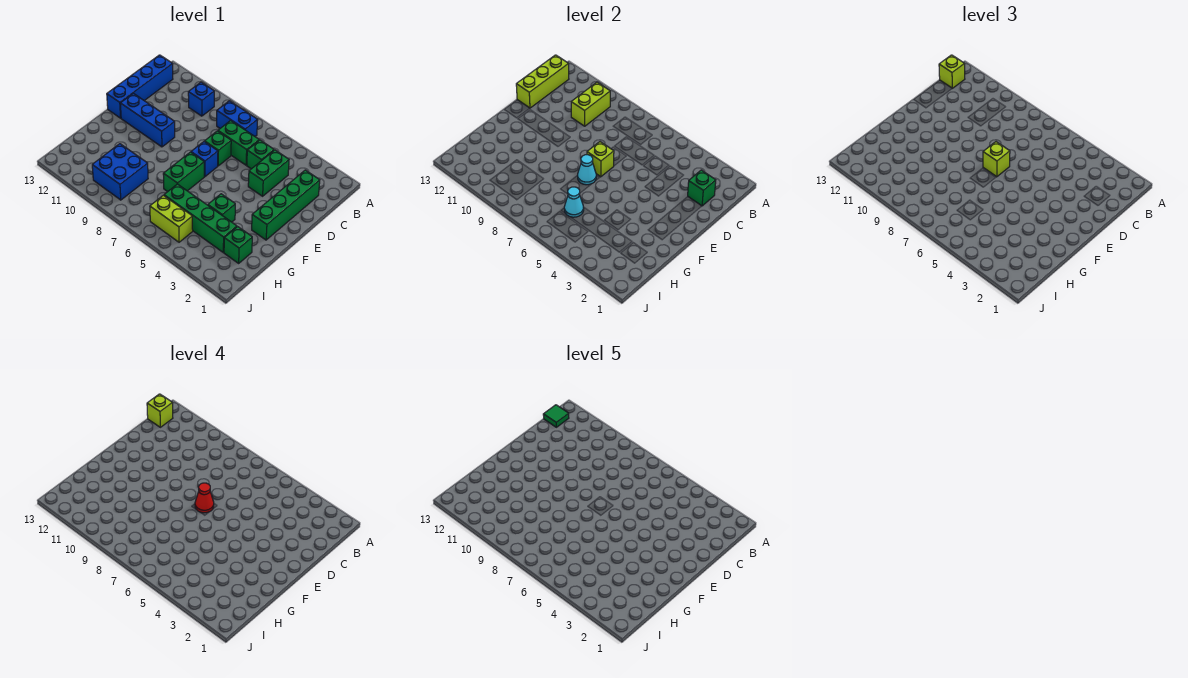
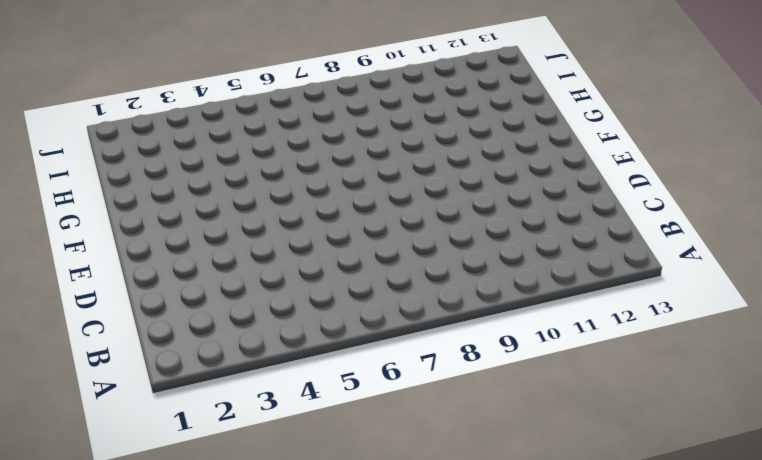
none -> blue 1x2 brick [217,101,258,136]
none -> blue 1x1 brick [188,82,214,116]
none -> blue 1x4 brick [107,55,173,118]

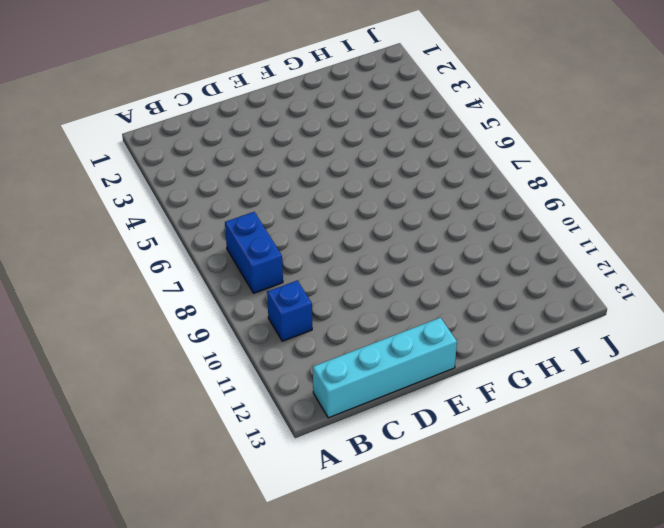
cyan 1x4 brick [313,318,457,418] -> blue 1x4 brick [107,55,173,118]
none -> green 1x4 brick [252,170,320,240]
none -> green 1x2 brick [248,150,289,196]
none -> green 1x1 brick [247,140,274,169]

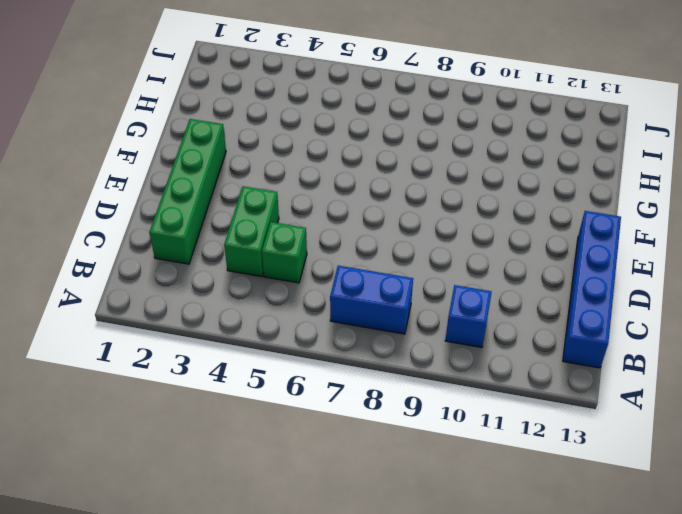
none -> green 1x2 brick [218,121,259,165]
none -> green 1x1 brick [205,131,231,166]
none -> blue 1x1 brick [191,142,218,177]

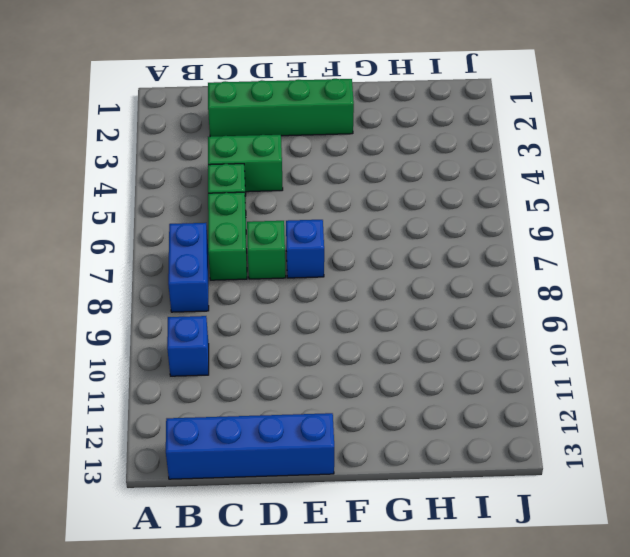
none -> blue 1x3 brick [120,93,175,147]
none -> green 1x2 brick [163,152,204,192]
none -> green 1x1 brick [208,194,235,222]

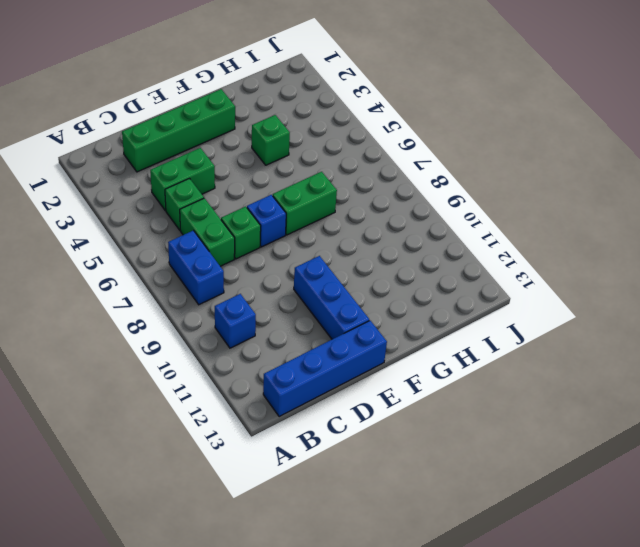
none -> green 1x1 brick [224,227,252,263]
none -> green 1x4 brick [164,184,237,252]
none -> blue 2x2 brick [92,144,148,200]

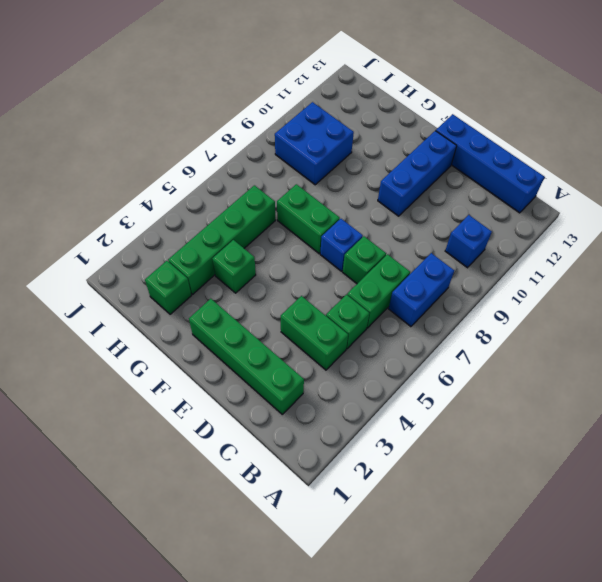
none -> lime 1x2 brick [150,195,193,242]
none -> lime 1x2 brick [571,82,610,126]
none -> lime 1x3 brick [516,55,569,108]

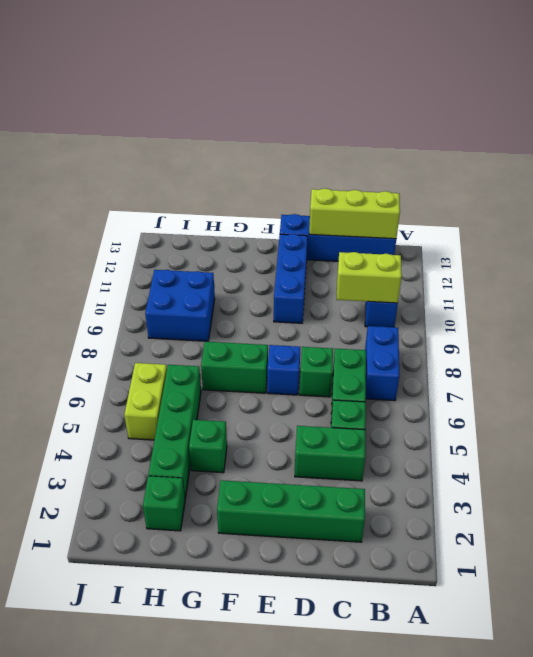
none -> green 1x1 brick [688,170,716,206]
none -> lime 1x1 brick [587,142,614,177]
none -> cyan 1x1 cone [578,155,596,185]

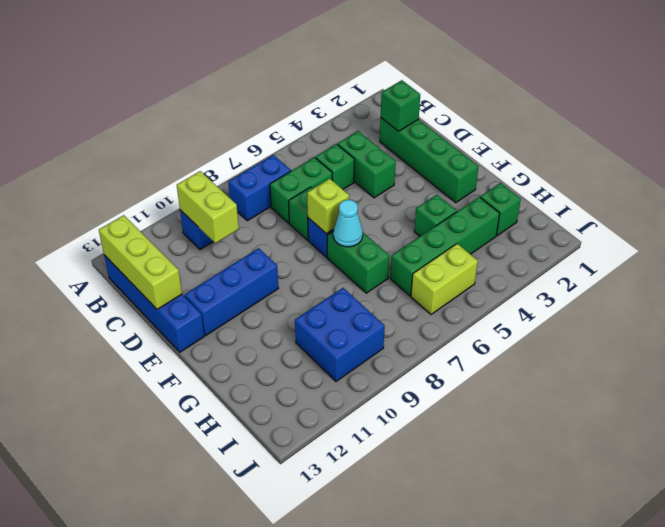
none -> cyan 1x1 cone [564,187,584,217]
none -> lime 1x1 brick [939,55,965,88]
none -> lime 1x1 brick [983,142,1010,177]

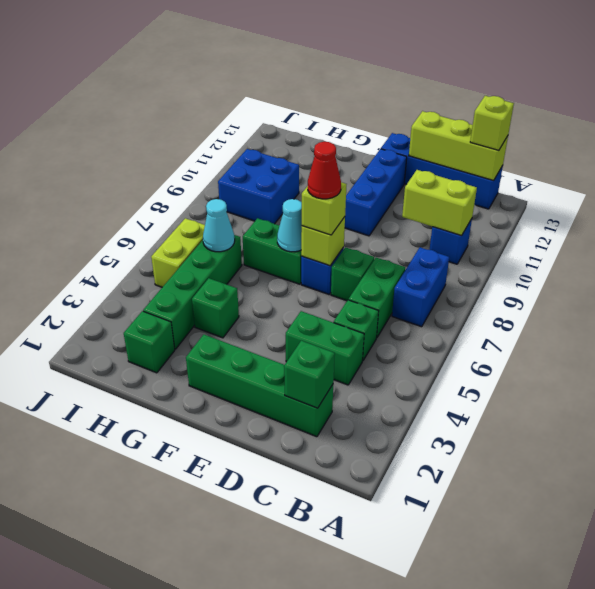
none -> lime 1x1 brick [147,394,173,427]
none -> green 1x1 tile [543,405,569,427]

